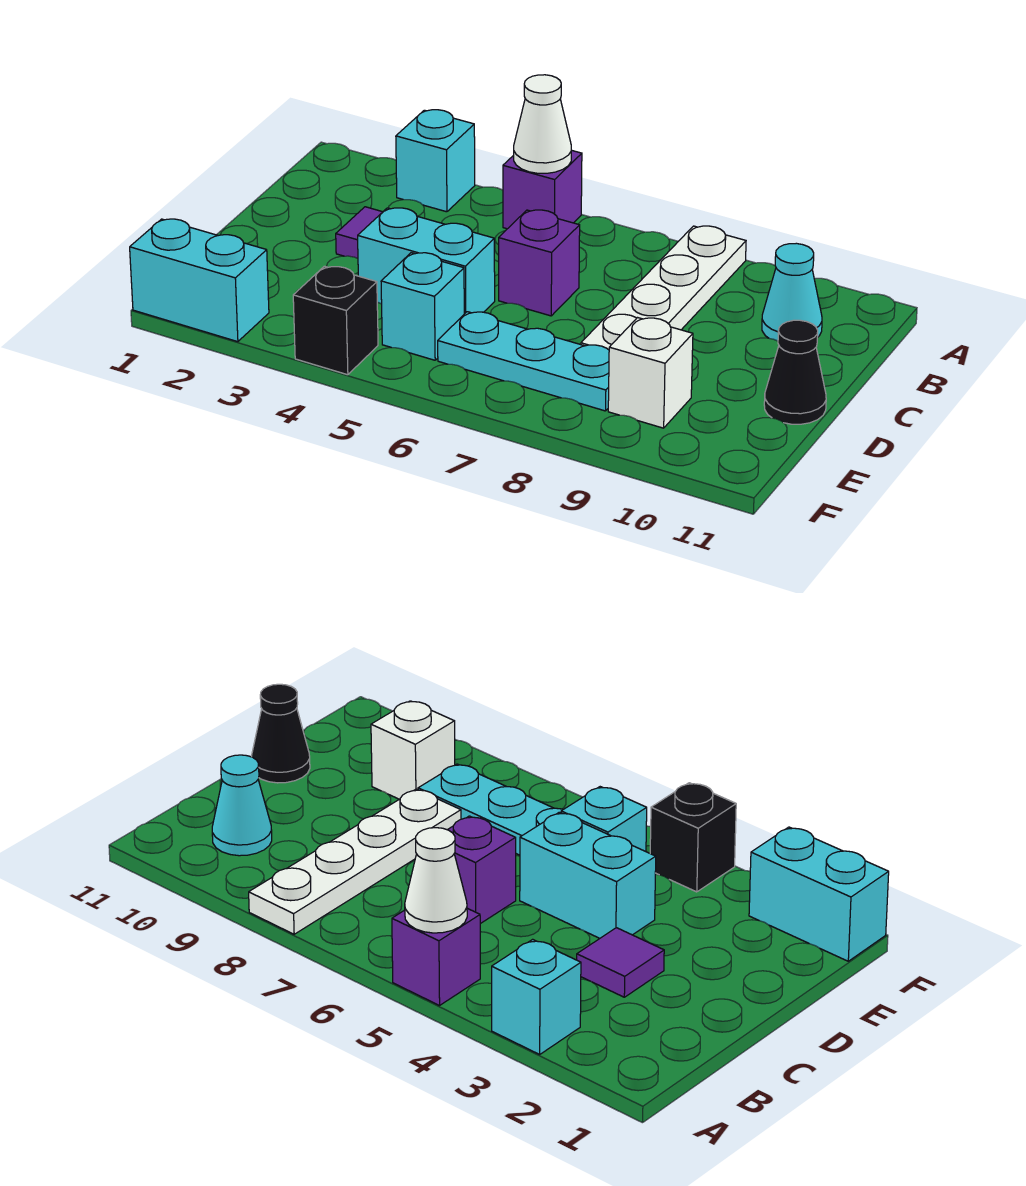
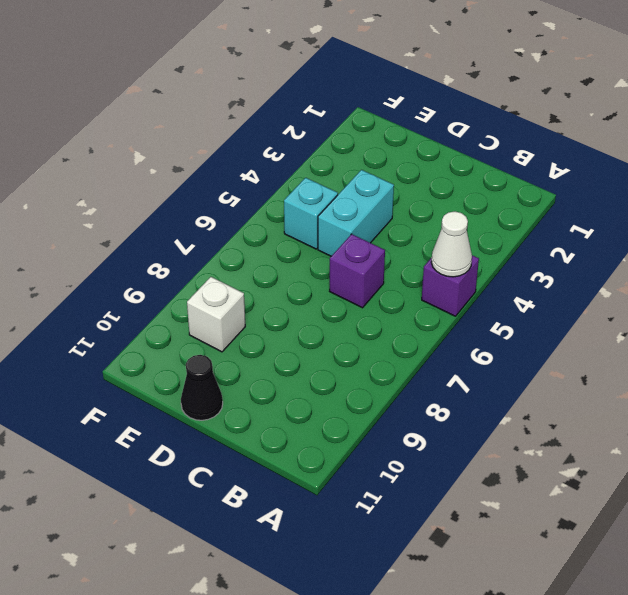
none -> cyan 1x1 brick [396,110,475,212]
none -> white 1x4 plate [581,226,746,350]
none -> cyan 1x1 cone [762,243,822,341]

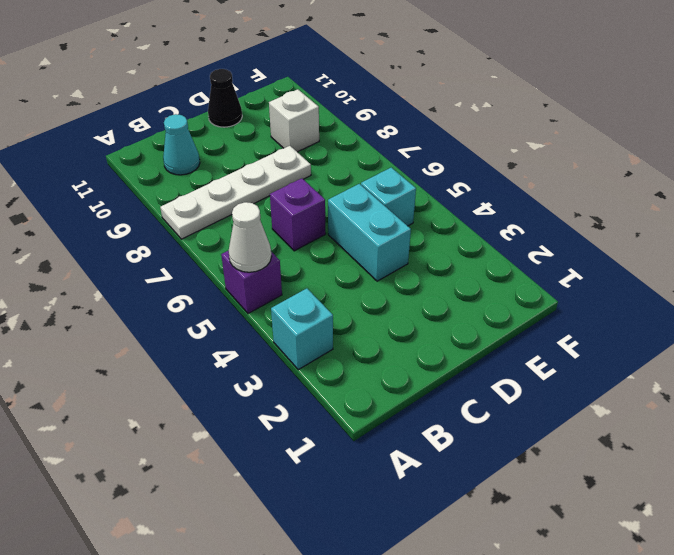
none -> purple 1x1 tile [336,207,382,258]
none -> cyan 1x3 plate [438,312,609,411]
none -> cyan 1x2 brick [130,219,269,342]

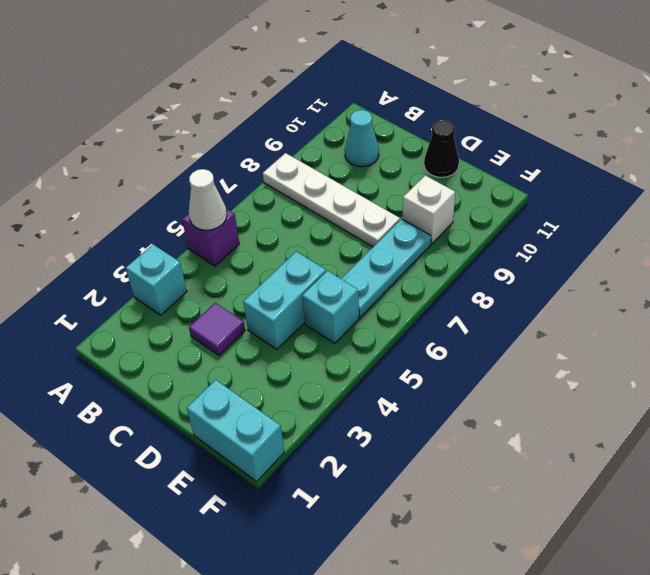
cyan 1x2 brick [187,380,284,481] -> cyan 1x2 brick turned to [130,219,269,342]
none -> purple 1x1 brick [499,210,580,316]
none -> black 1x1 brick [293,266,378,375]

